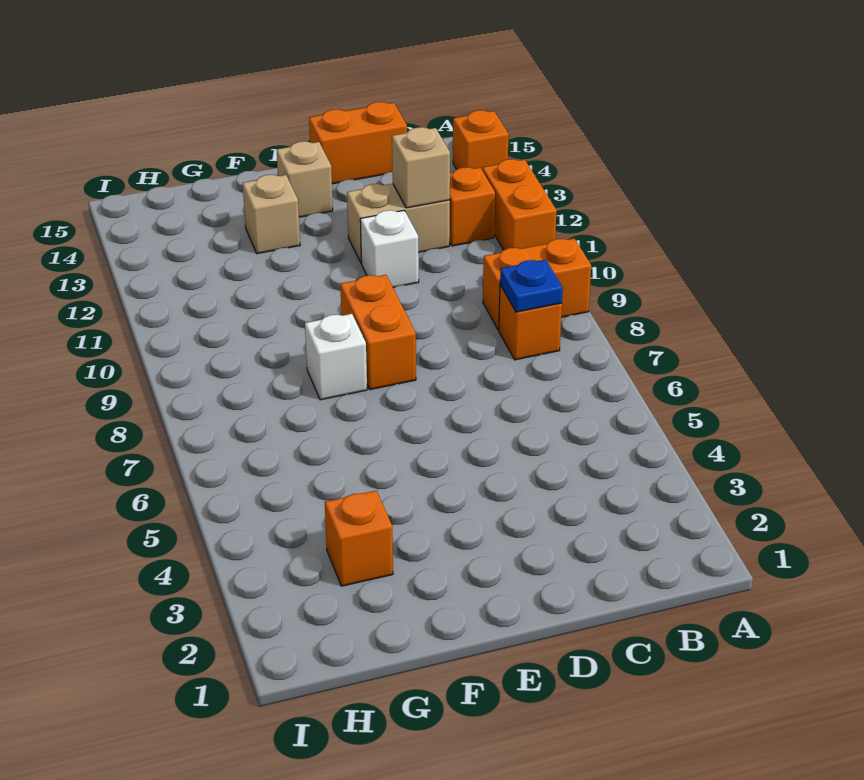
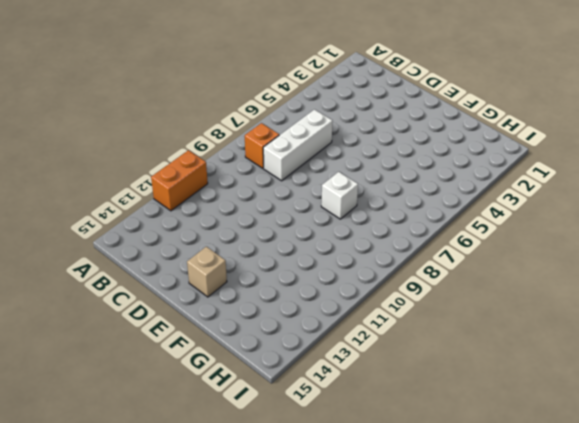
white 1x3 brick [263,110,333,181] -> none
none -> orange 1x2 brick [483,239,591,330]
none -> orange 1x1 brick [453,110,509,171]
none -> orange 1x1 brick [449,167,495,246]

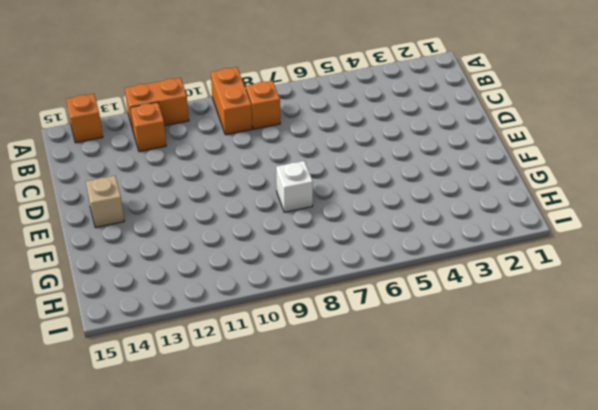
none -> tan 1x2 brick [347,184,450,263]
none -> orange 1x2 brick [309,102,407,184]
none -> white 1x1 brick [360,210,419,287]

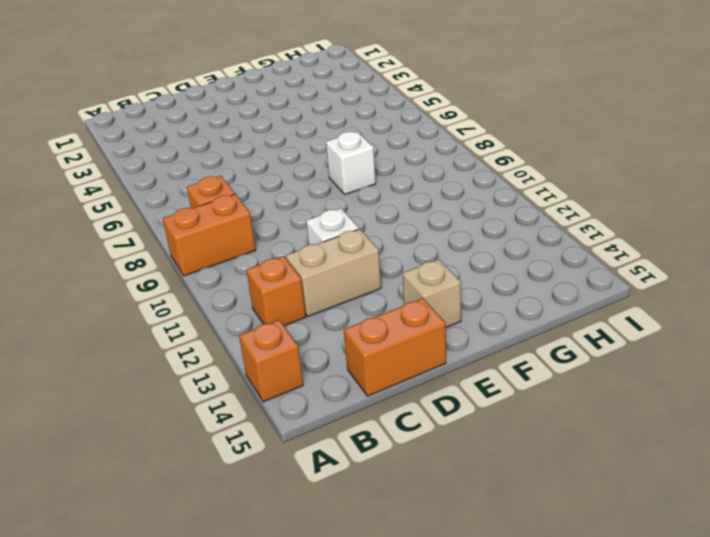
none -> orange 1x2 brick [483,159,557,250]
none -> orange 1x2 brick [340,275,416,390]
none -> tan 1x1 brick [243,175,300,254]

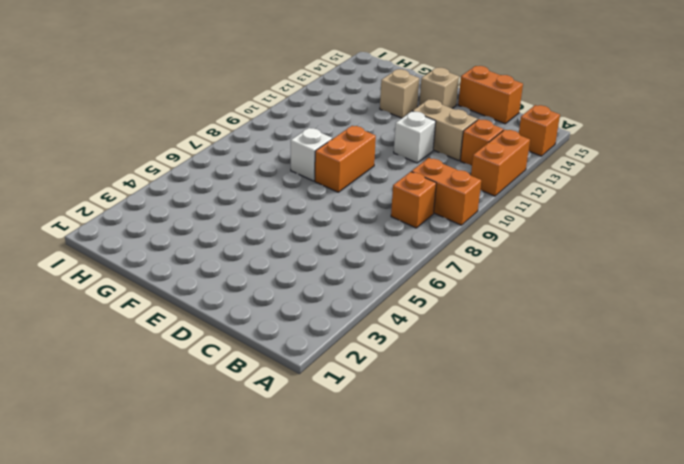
none -> orange 1x1 brick [325,491,393,586]
none -> blue 1x1 plate [500,260,563,312]
none -> tan 1x1 brick [392,127,450,208]

